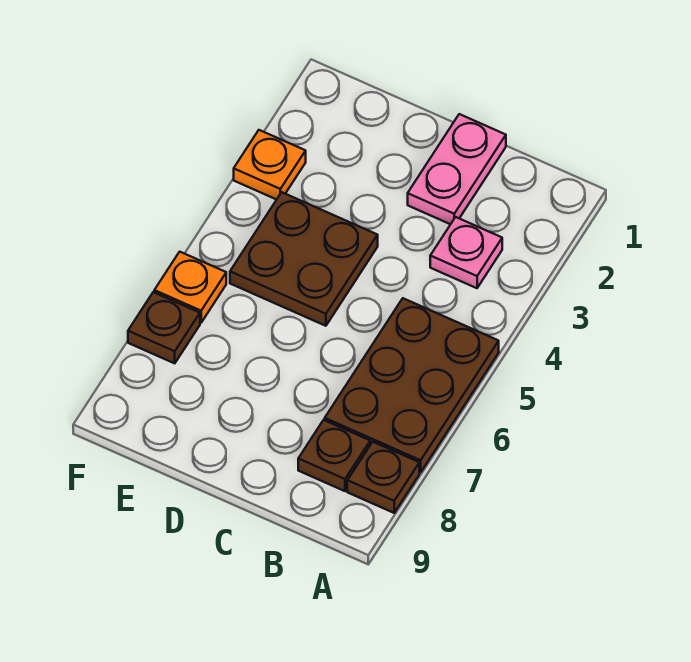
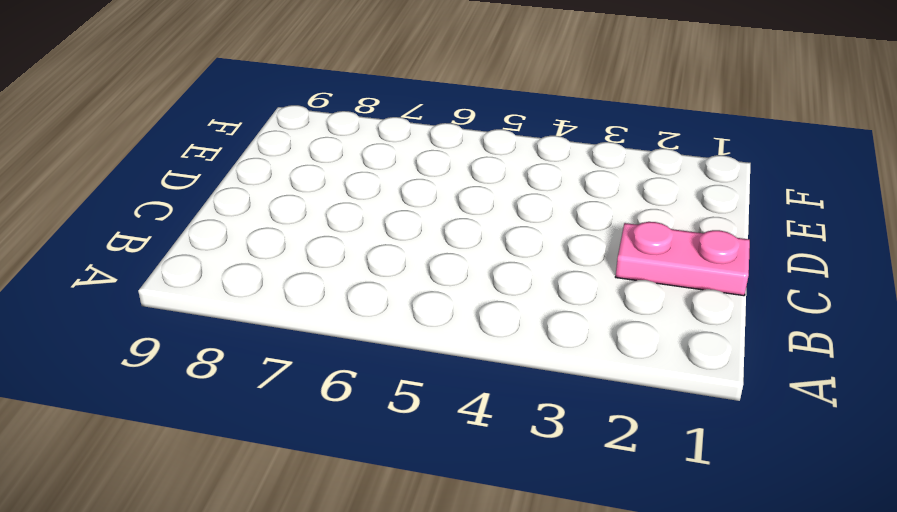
none -> brown 2x3 plate [325,298,499,472]
none -> brown 1x1 plate [347,442,419,513]

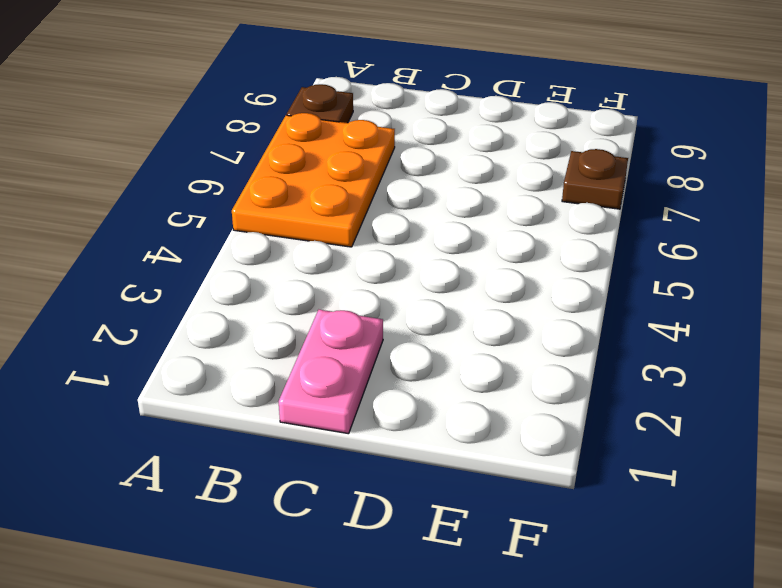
orange 2x3 plate [232,113,395,247] -> brown 2x3 plate [325,298,499,472]
none -> pink 1x1 plate [430,217,502,288]
none -> brown 1x1 plate [298,420,370,491]

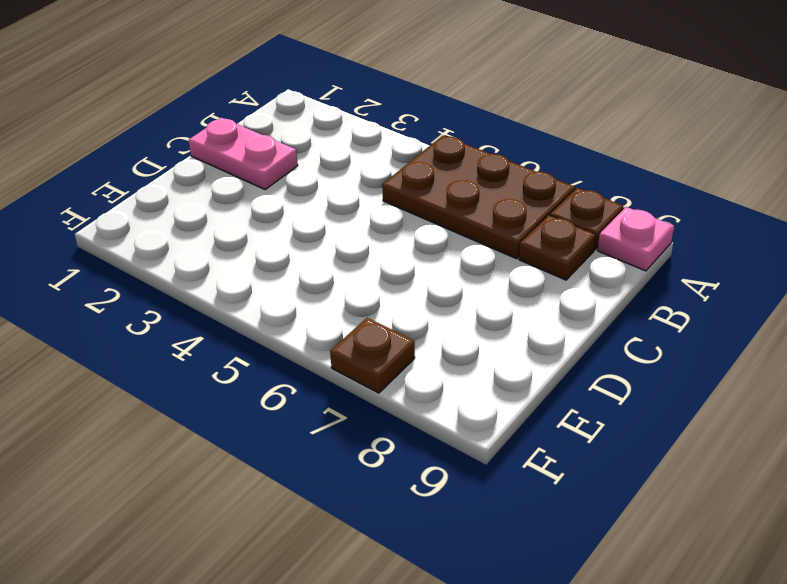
pink 1x1 plate [598,207,674,271] -> pink 1x1 plate moved to [430,217,502,288]
none -> brown 2x2 plate [230,192,378,326]
none -> orange 1x1 plate [234,130,306,200]

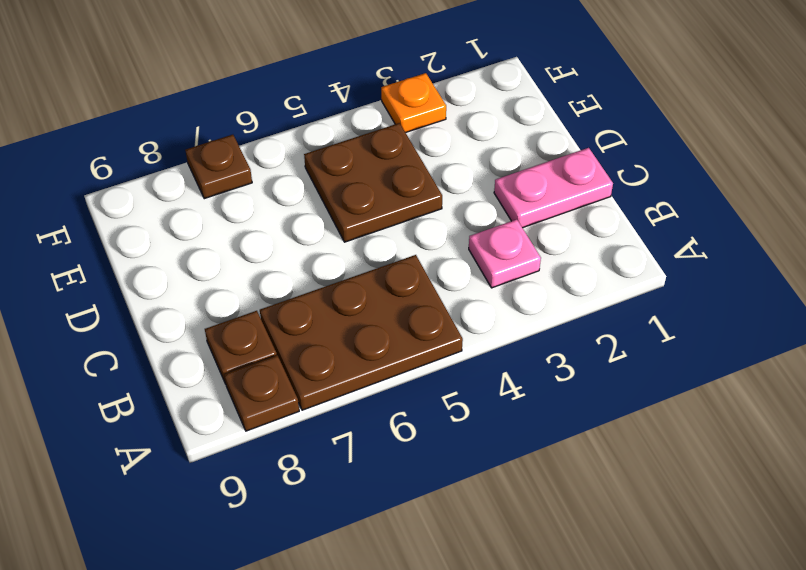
none -> orange 1x1 plate [154,252,226,323]

